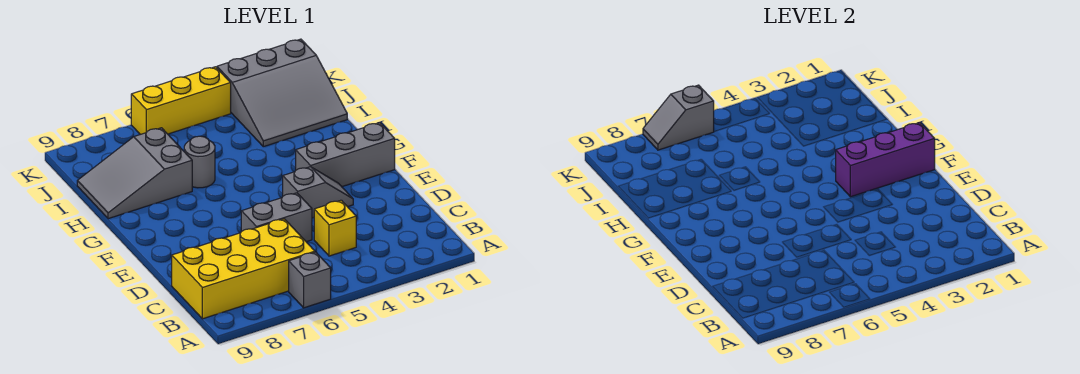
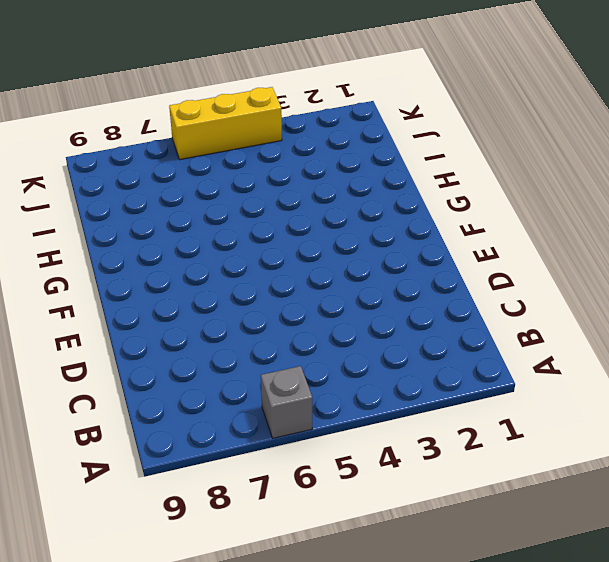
none -> yellow 2x4 brick [172,219,315,319]
none -> yellow 1x1 brick [314,200,356,256]
none -> grey 1x2 brick [241,193,312,242]

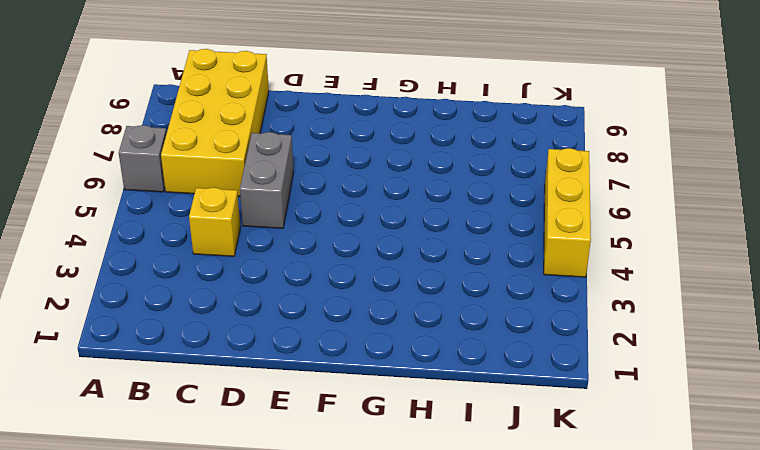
none -> grey 1x2 slope [283,167,353,218]
none -> grey 1x3 brick [296,123,395,187]
none -> grey 1x1 round brick [184,136,215,188]

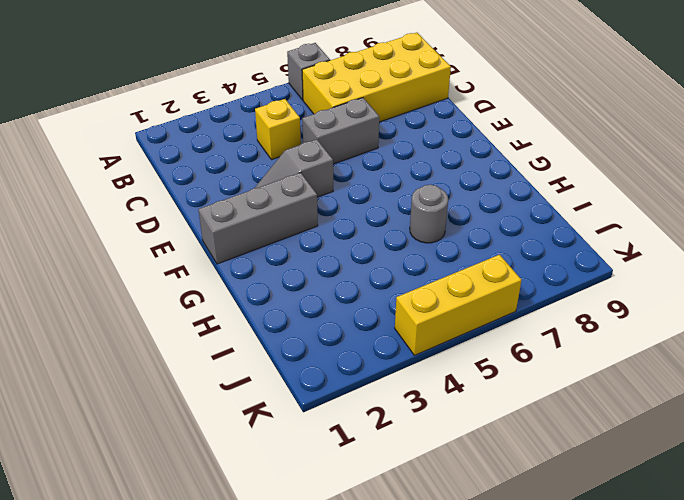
none -> grey 2x3 slope [77,128,192,219]
none -> grey 3x3 slope [217,39,347,147]
none -> purple 1x3 brick [836,123,935,197]

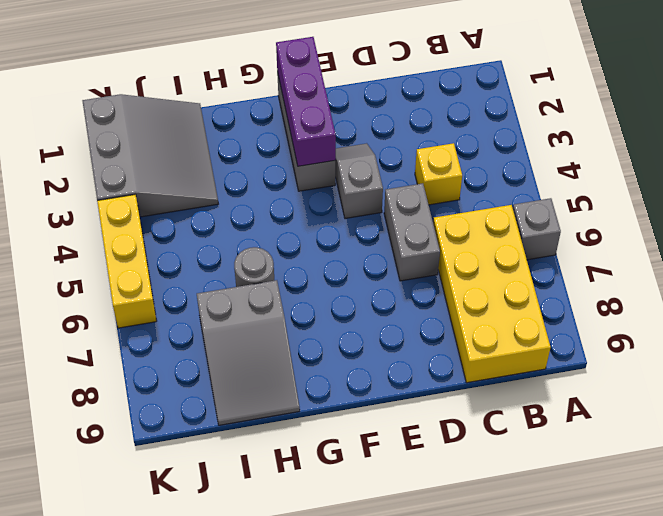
none -> grey 1x2 slope [643,85,714,150]

